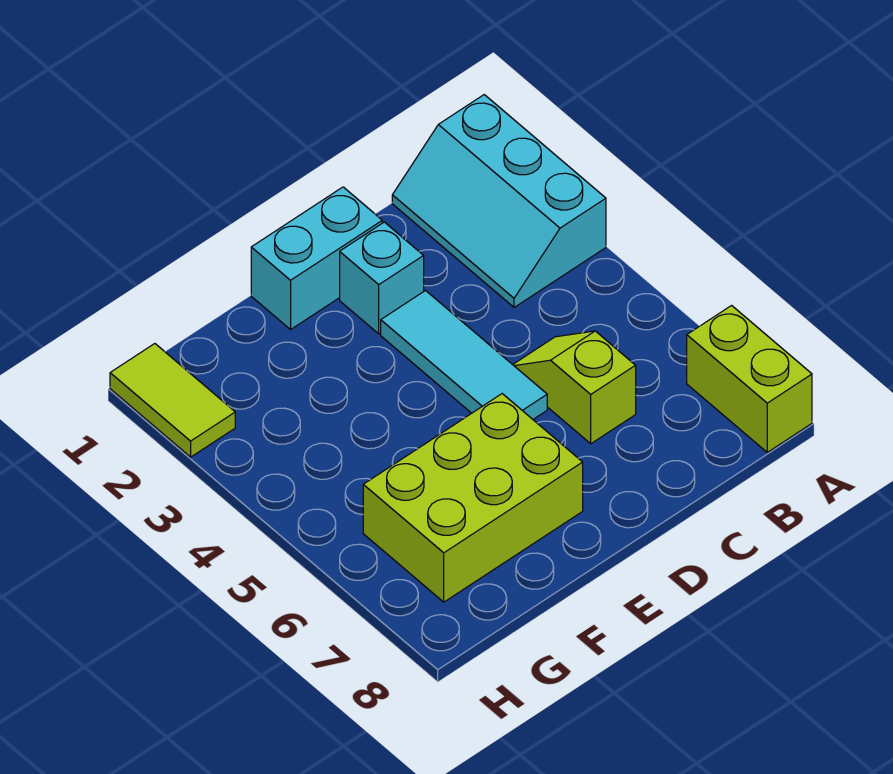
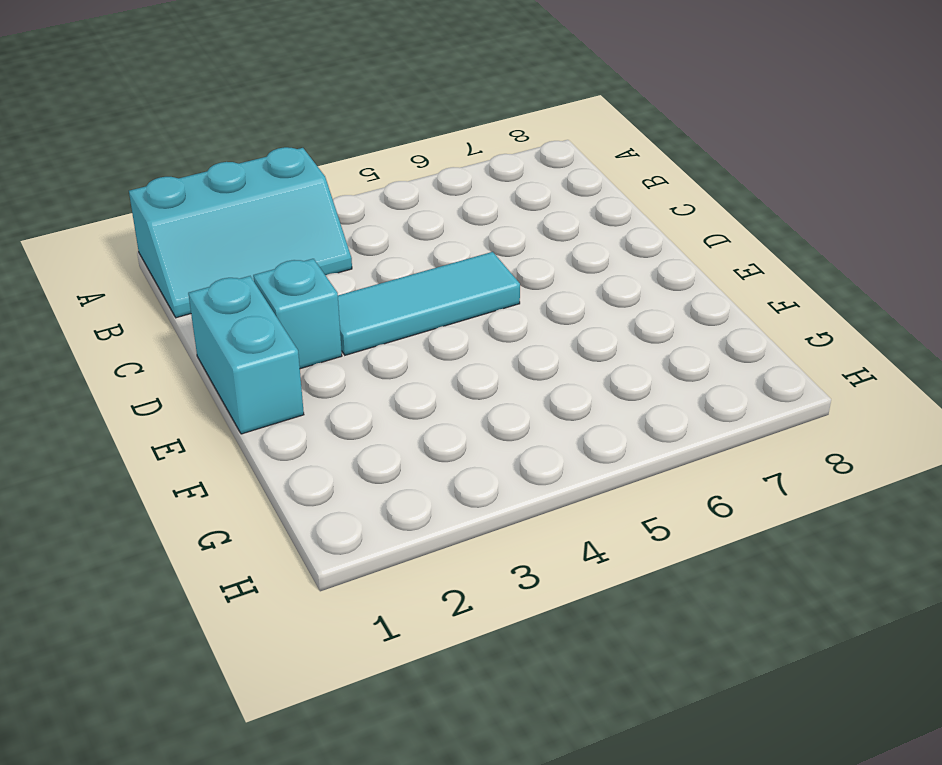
none -> lime 1x2 brick [687,306,812,452]
none -> lime 1x2 slope [513,331,636,444]

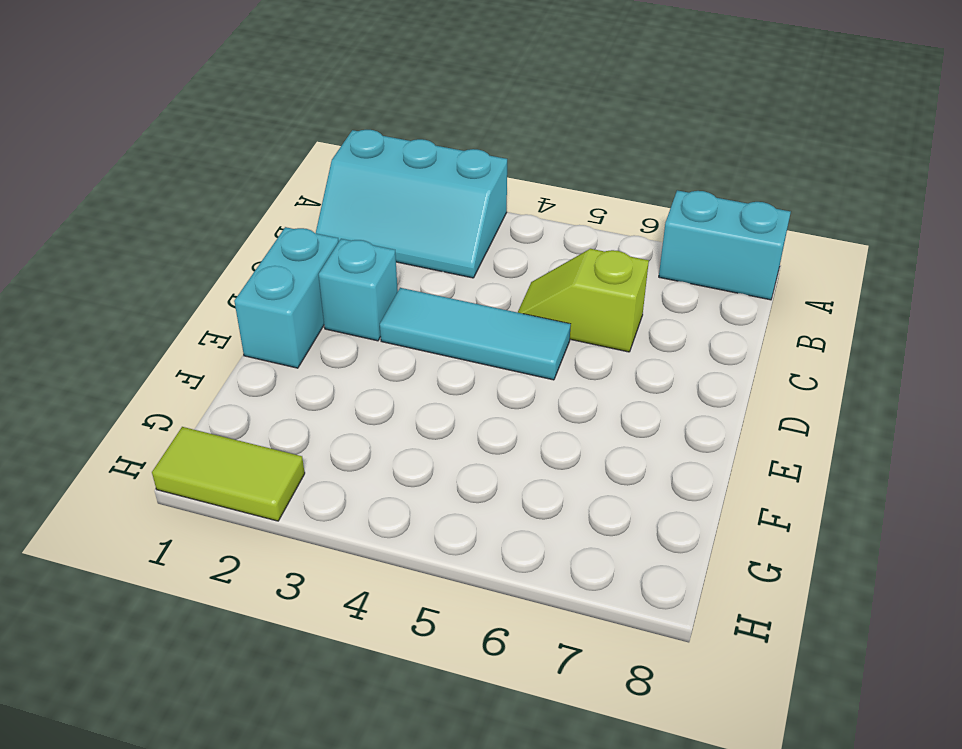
cyan 1x2 brick [659,190,791,300] -> lime 1x2 brick [687,306,812,452]
none -> lime 2x3 brick [363,394,583,602]

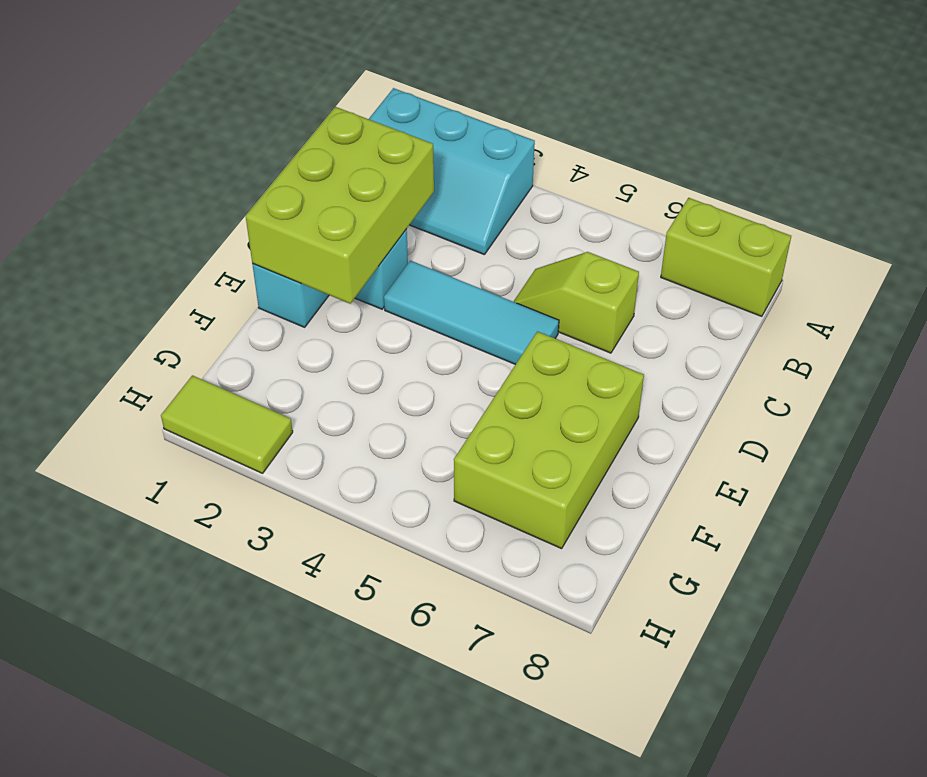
lime 2x3 brick [246,107,434,304] -> none

